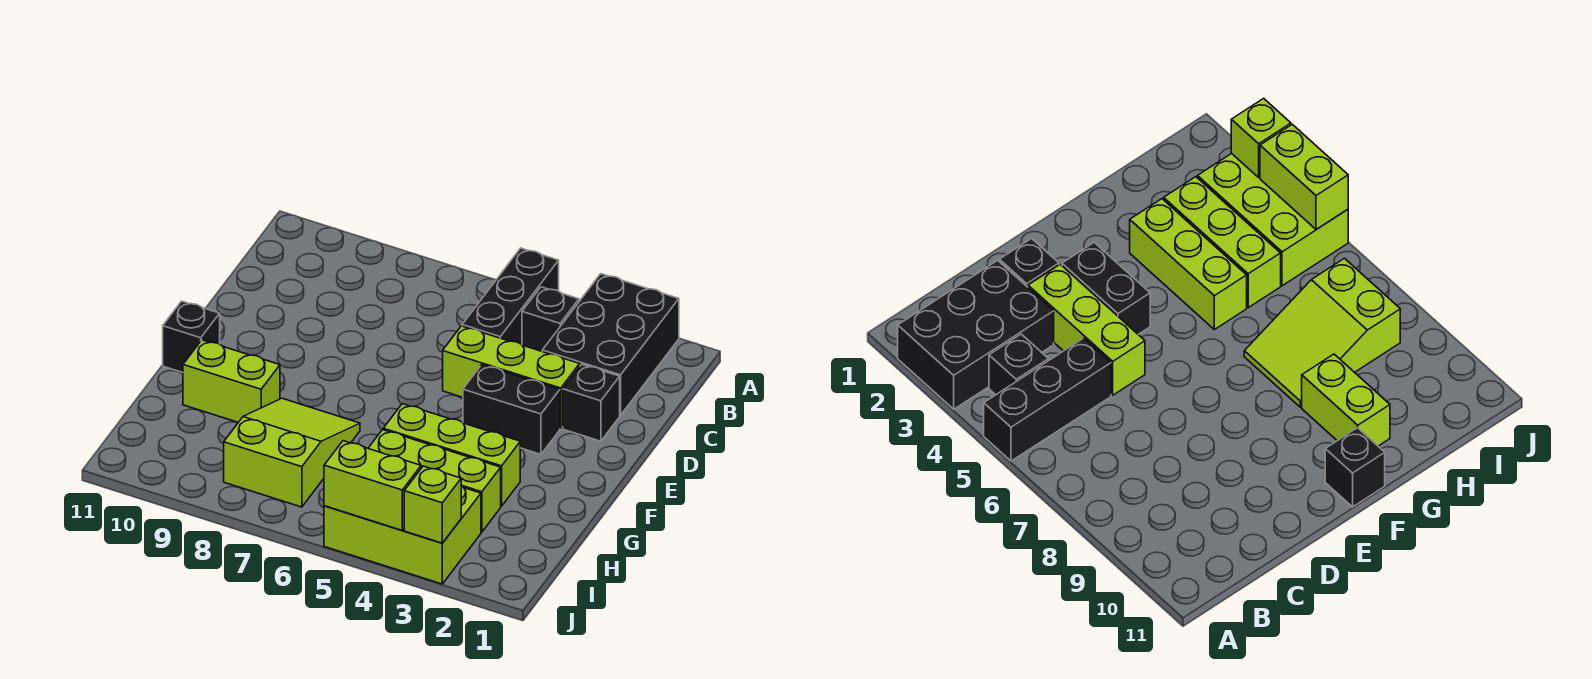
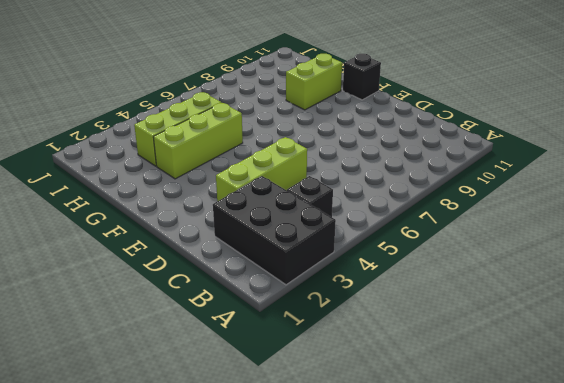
none -> black 1x3 brick [462,248,559,345]
none -> black 1x1 brick [563,364,620,441]
none -> black 1x2 brick [463,365,560,454]

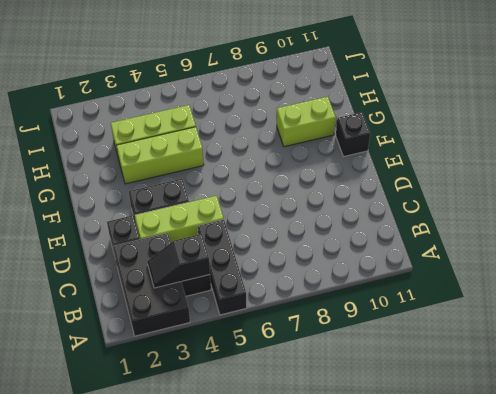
black 1x2 slope [147,234,210,288] -> none
none -> lime 2x3 slope [224,398,360,507]
none -> lime 2x3 brick [324,486,481,584]
none -> lime 1x1 brick [404,466,461,543]

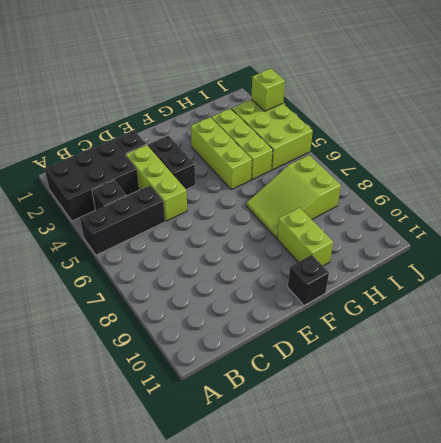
none -> lime 1x2 brick [324,441,421,530]

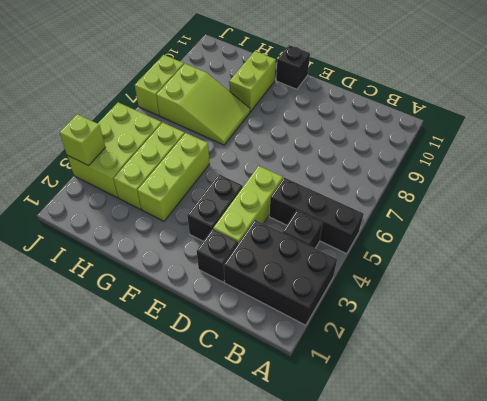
lime 1x2 brick [135,55,184,115] -> lime 1x2 brick moved to [324,441,421,530]

